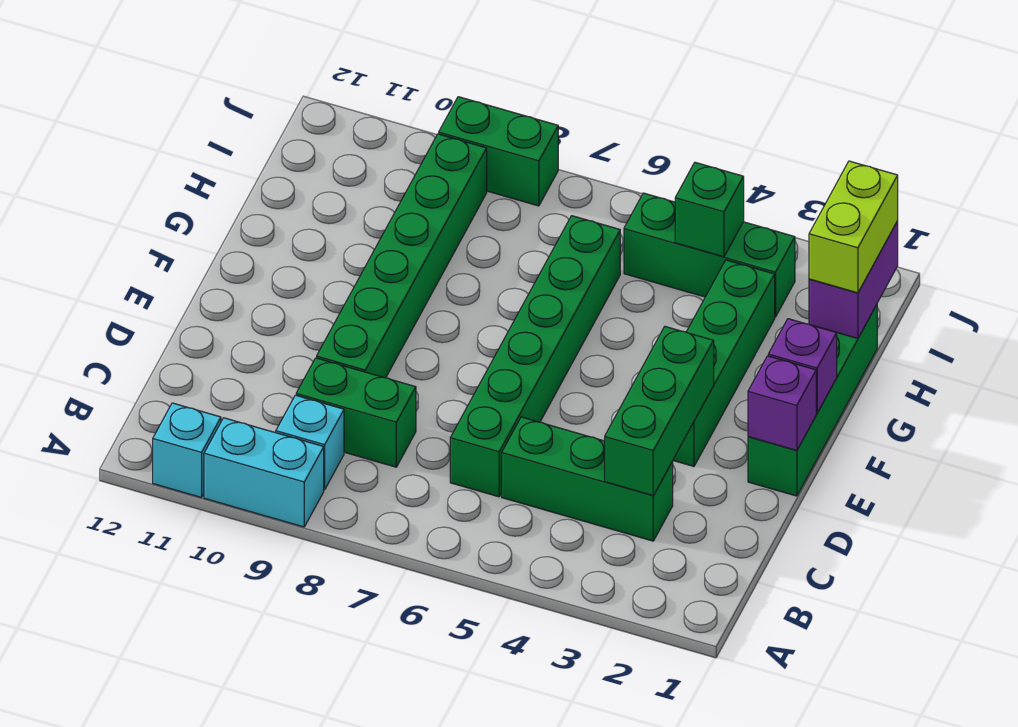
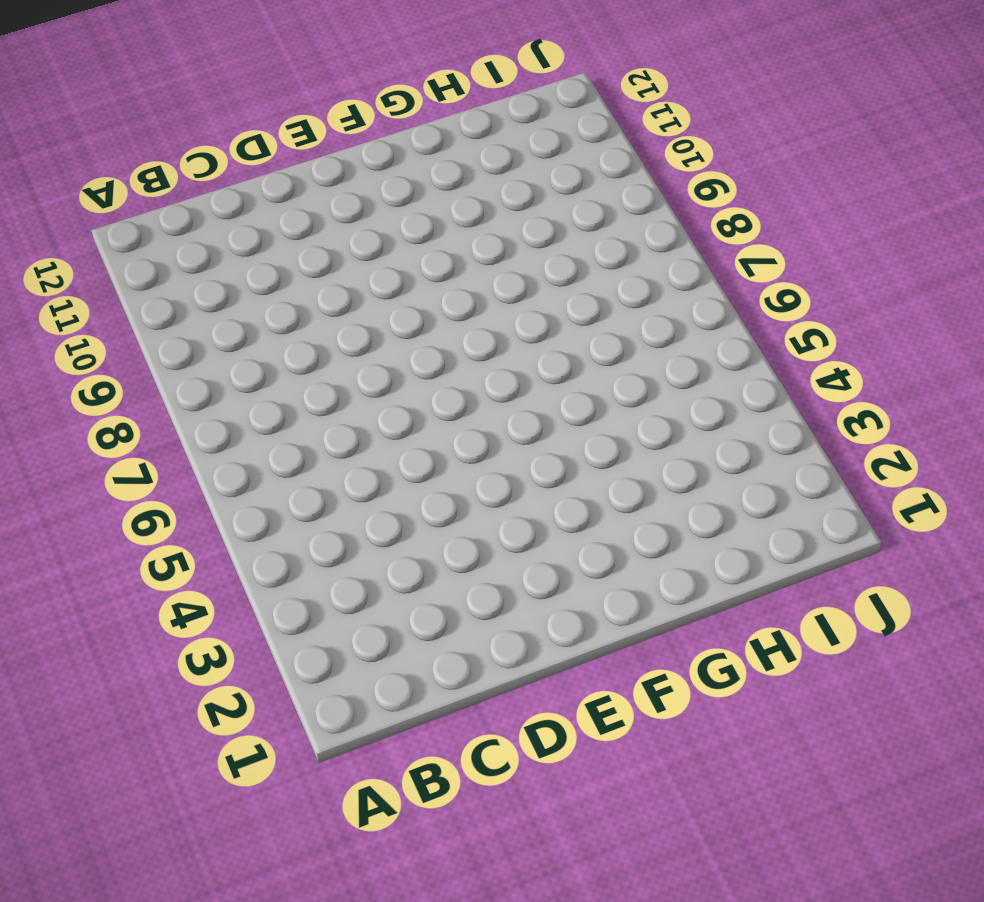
none -> cyan 1x2 brick [204,418,324,527]
none -> cyan 1x1 brick [153,403,221,498]
none -> cyan 1x1 brick [276,395,344,490]

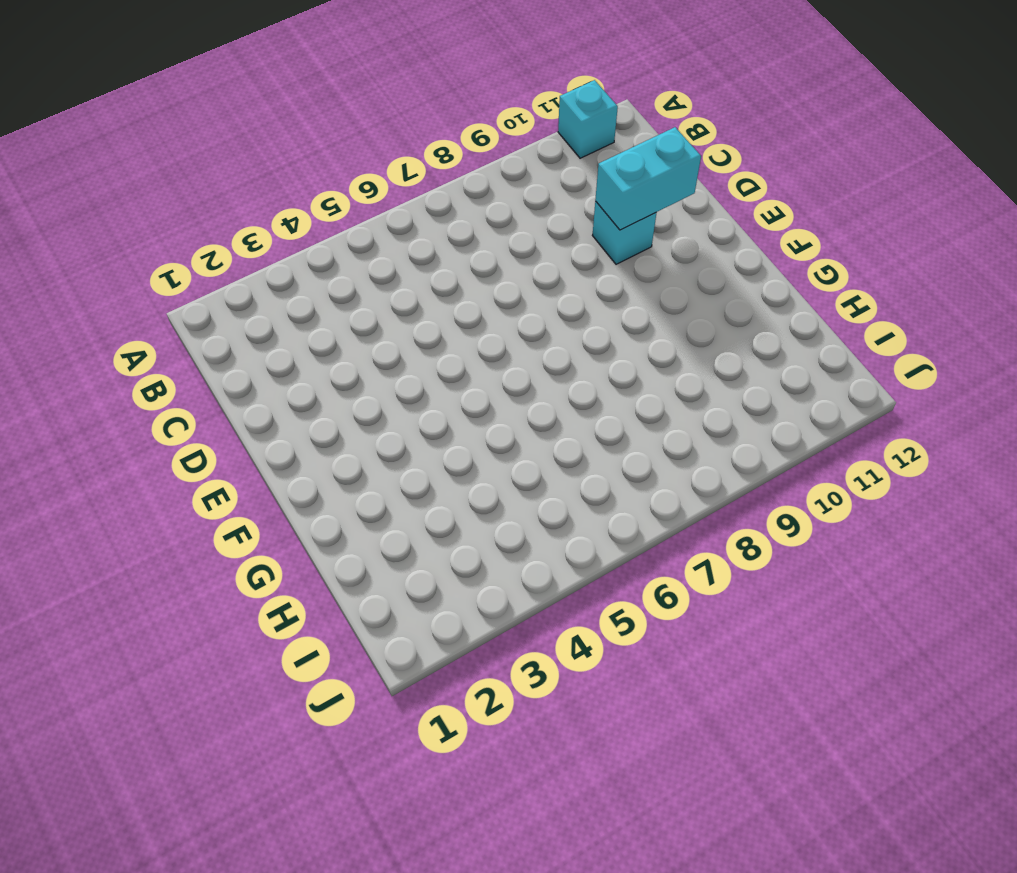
cyan 1x1 brick [592,201,656,264] -> cyan 1x1 brick moved to [276,395,344,490]
cyan 1x2 brick [595,127,701,230] -> cyan 1x2 brick moved to [204,418,324,527]
none -> green 1x3 brick [502,417,673,541]
none -> green 1x6 brick [450,216,620,497]
none -> green 1x2 brick [296,358,416,467]

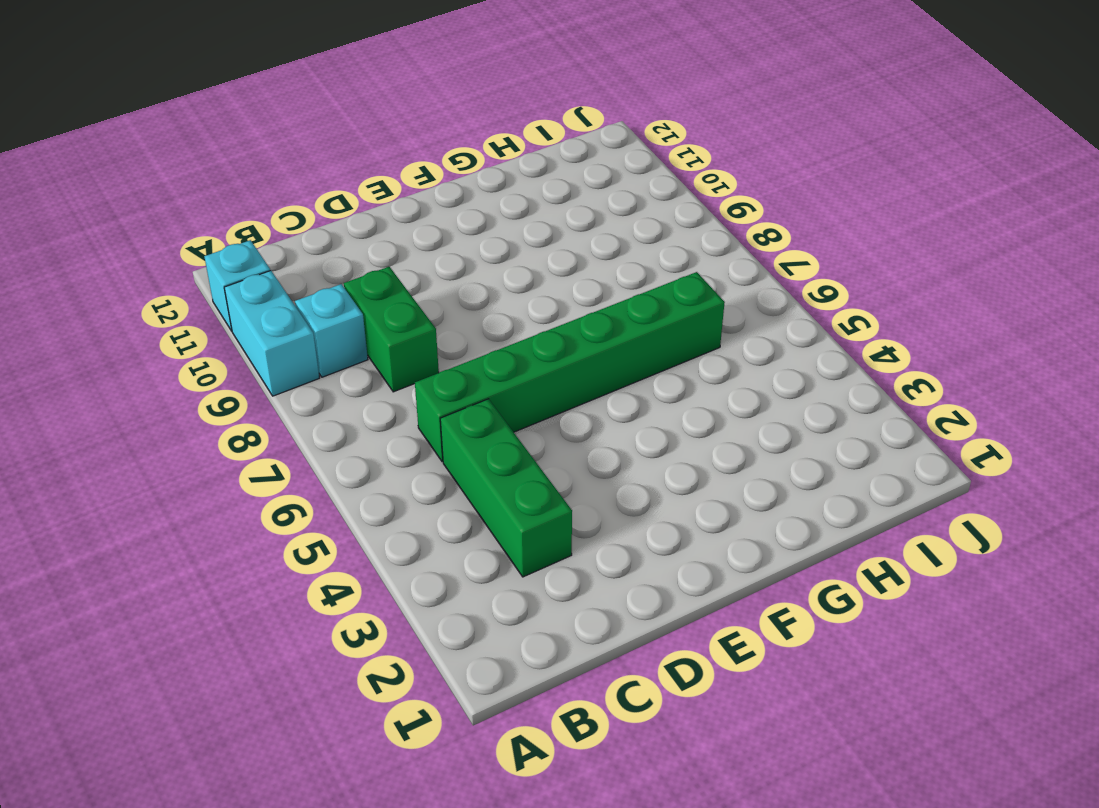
none -> green 1x6 brick [317,134,487,378]
none -> green 1x4 brick [748,305,877,496]
none -> green 1x4 brick [673,260,775,466]

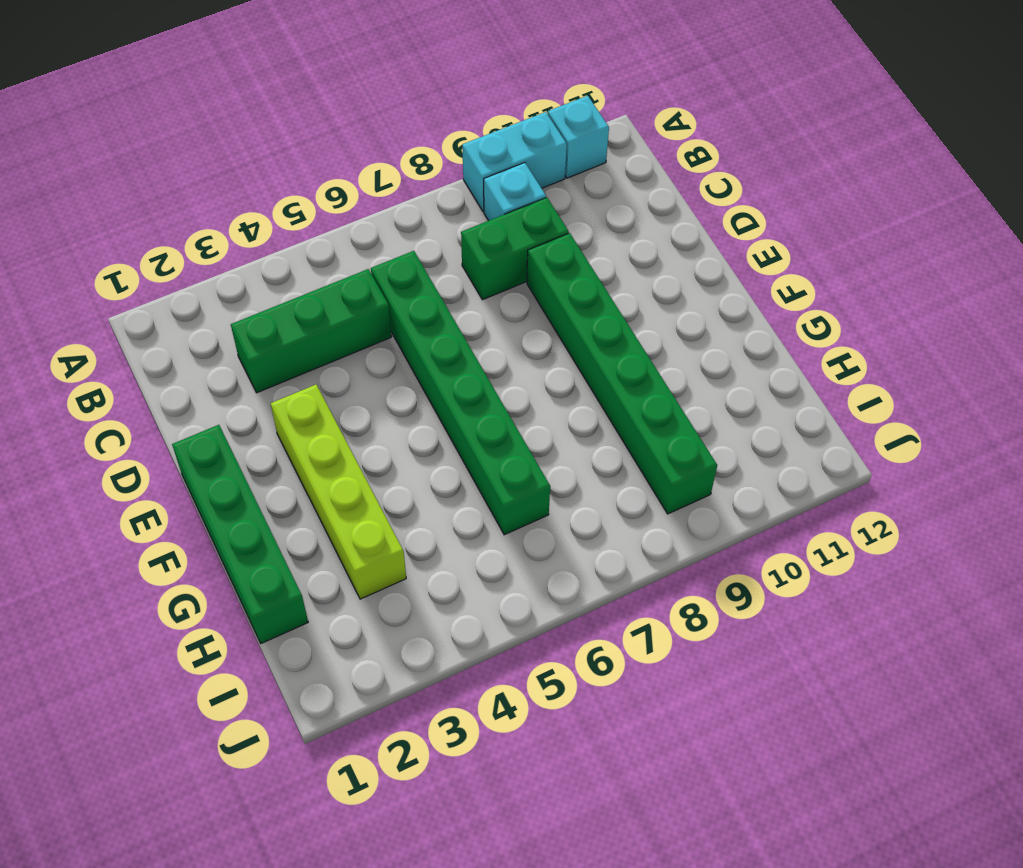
lime 1x4 brick [271,385,406,599] -> green 1x4 brick [673,260,775,466]
none -> green 1x3 brick [624,193,795,317]
none -> green 1x2 brick [439,97,558,206]
none -> green 1x3 brick [605,327,714,495]

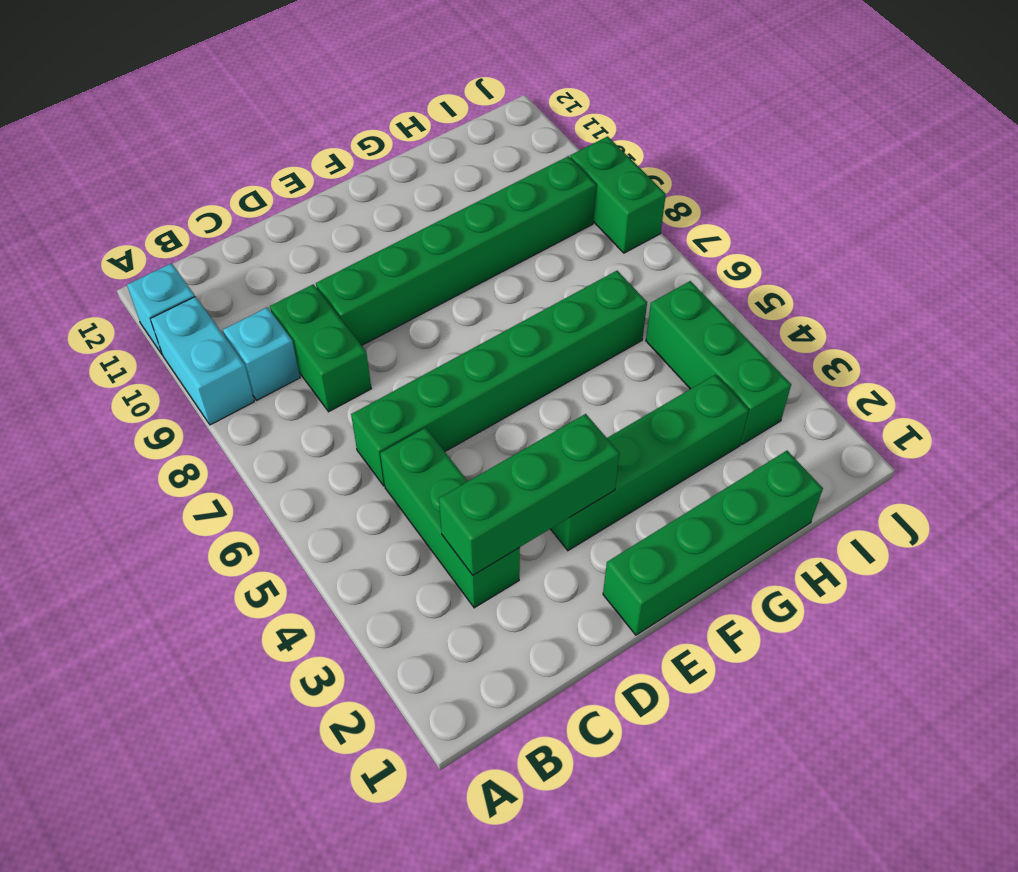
none -> purple 1x1 brick [748,356,816,450]
none -> purple 1x1 brick [768,319,837,413]
none -> purple 1x2 brick [809,221,898,338]

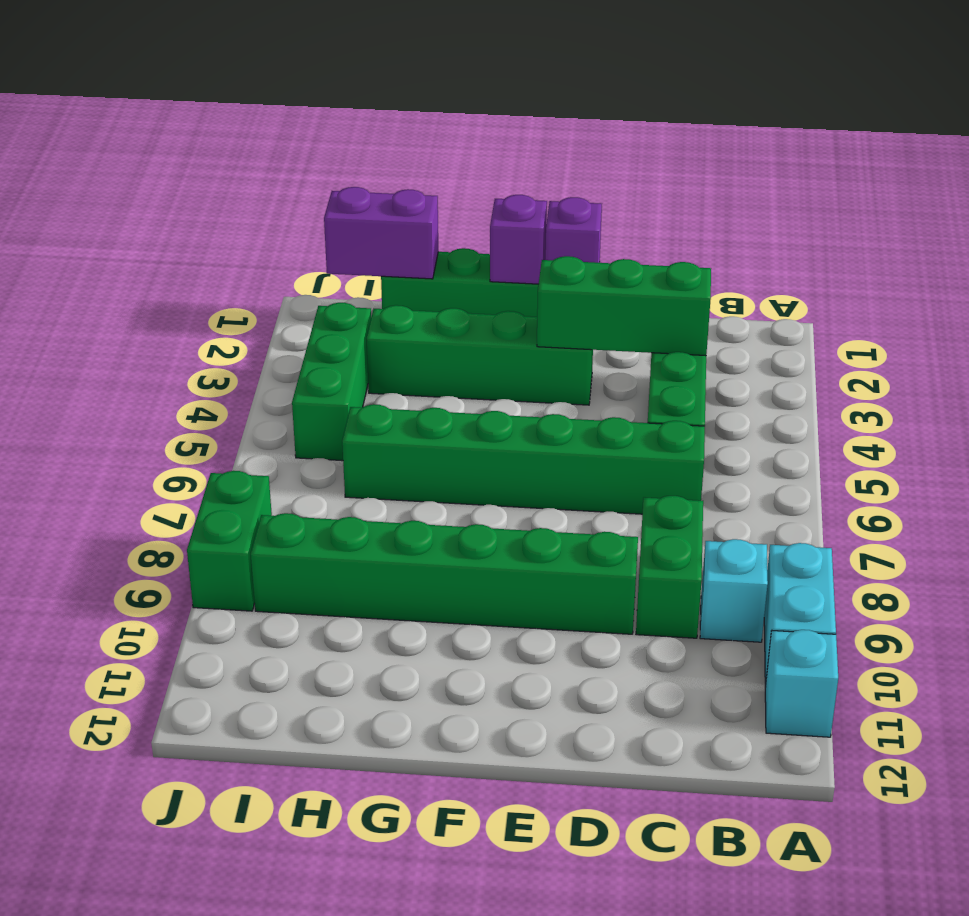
none -> green 1x1 brick [675,162,744,257]
none -> lime 1x2 brick [809,161,898,293]

